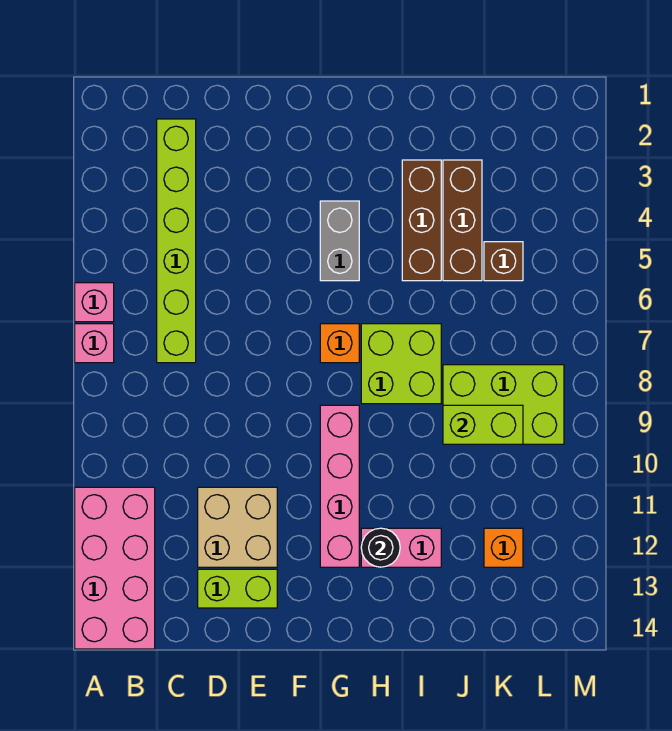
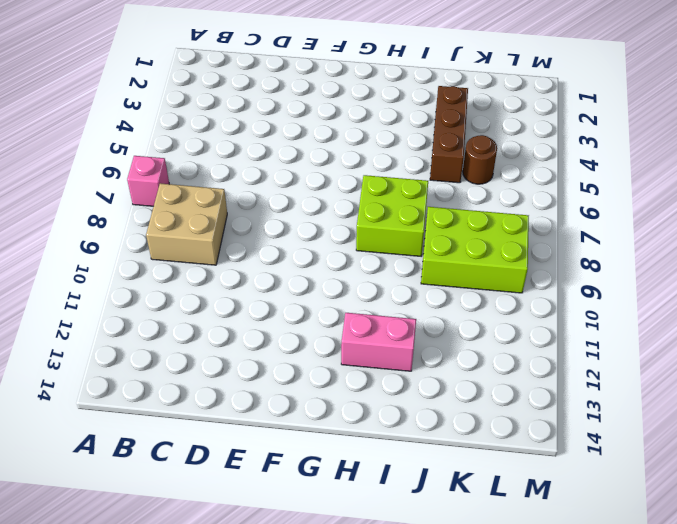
tan 2x2 brick [146,183,227,265] -> tan 2x2 brick moved to [198,487,277,567]
brown 1x1 round brick [463,135,497,184] -> brown 1x1 brick [484,242,523,281]
none -> pink 1x1 brick [75,283,114,322]
none -> pink 2x4 brick [75,487,155,649]
none -> lime 1x6 brick [157,119,196,363]

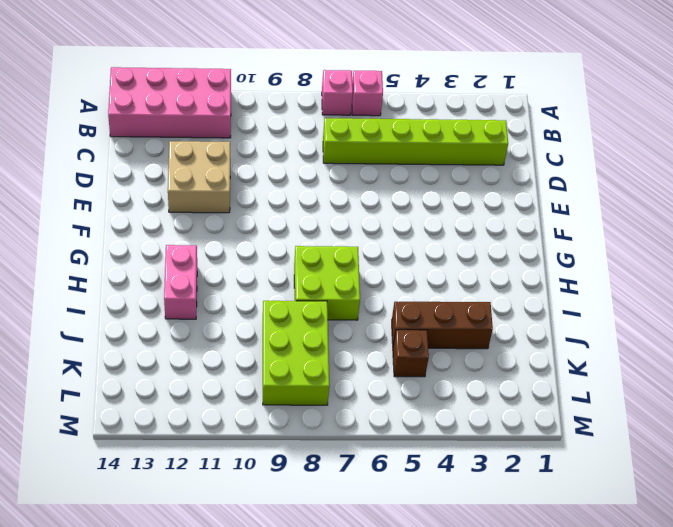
none -> lime 1x2 brick [198,569,277,608]
none -> grey 1x2 brick [320,201,359,281]
none -> orange 1x1 brick [320,324,359,363]

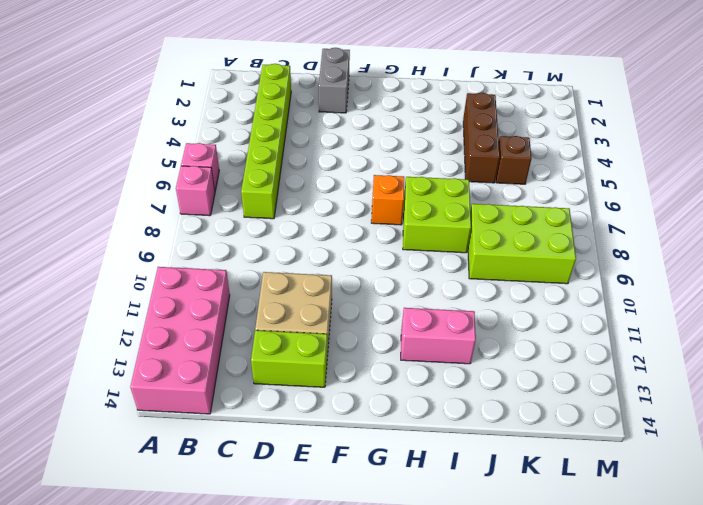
grey 1x2 brick [319,48,350,113] -> grey 1x2 brick moved to [320,201,359,281]
none -> pink 1x4 brick [320,405,359,567]
none -> brown 1x3 brick [402,160,441,281]
none -> orange 1x1 brick [484,528,523,567]

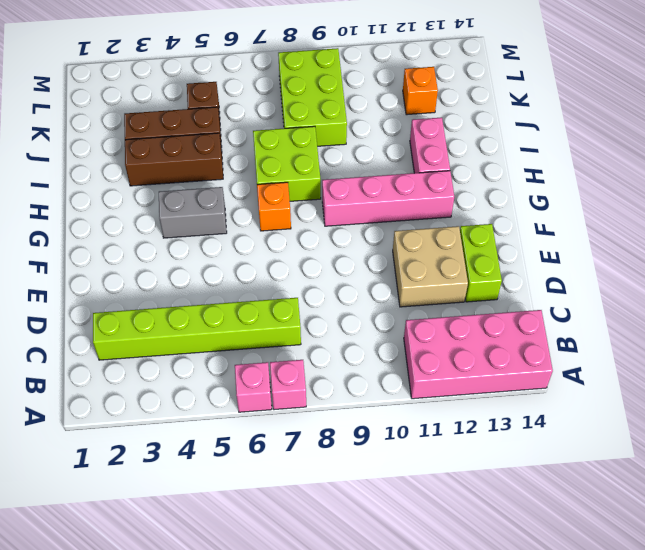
none -> black 1x1 round brick [361,528,400,567]
none -> lime 1x2 brick [443,405,523,444]

